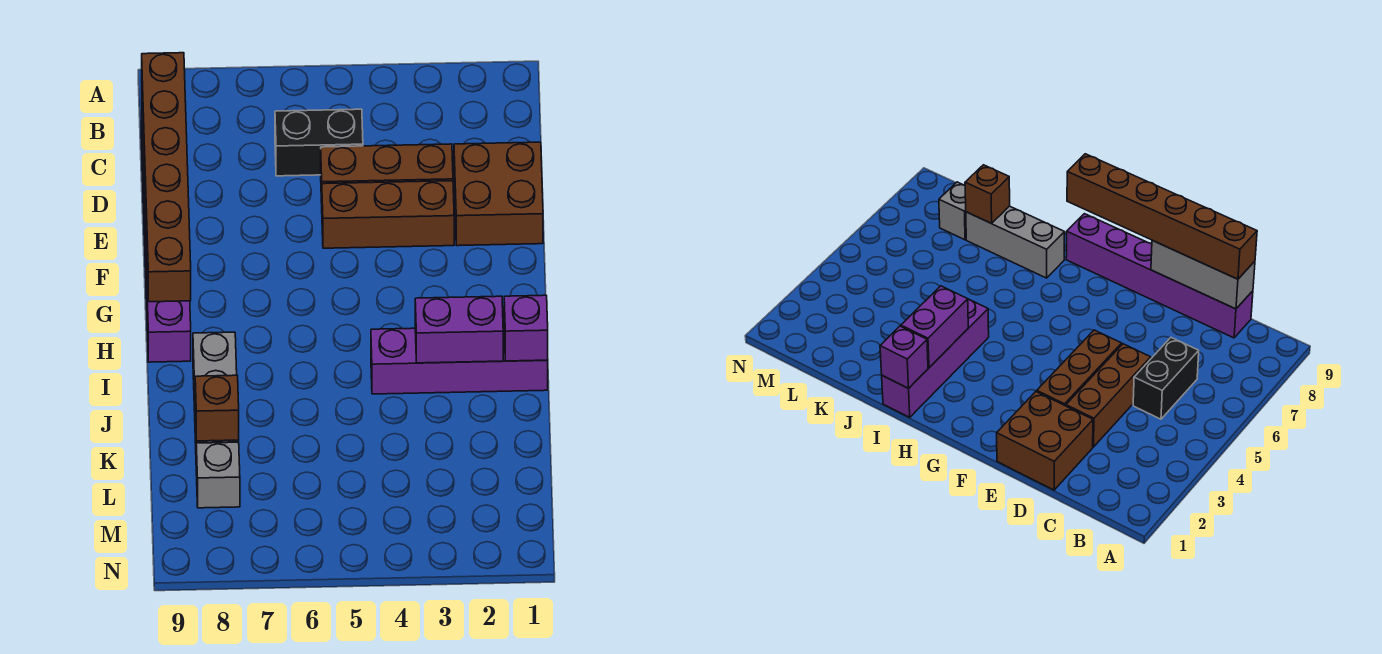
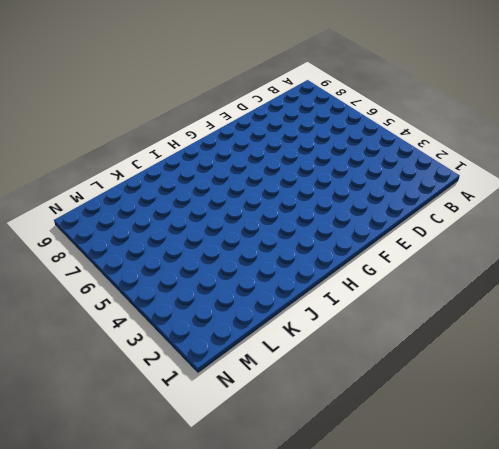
none -> black 1x2 brick [275,109,363,176]
none -> purple 1x6 brick [142,142,191,362]
none -> brown 2x2 brick [454,142,543,246]

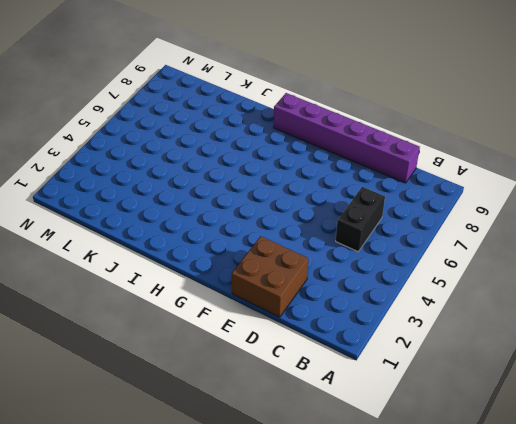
none -> brown 1x3 brick [321,144,453,203]
none -> brown 1x3 brick [322,181,454,248]
none -> purple 1x4 brick [371,327,548,394]

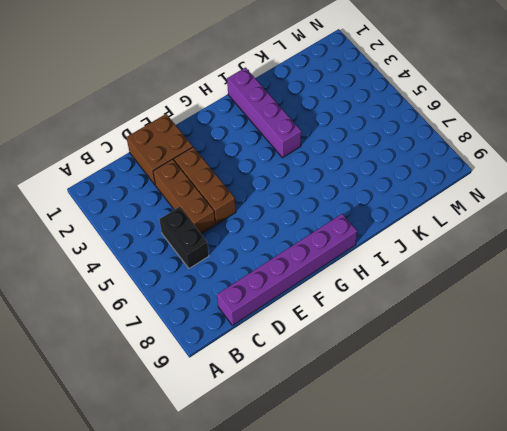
none -> grey 1x3 brick [193,332,239,443]
none -> grey 1x1 brick [196,442,240,508]
none -> grey 1x3 brick [1151,240,1255,309]

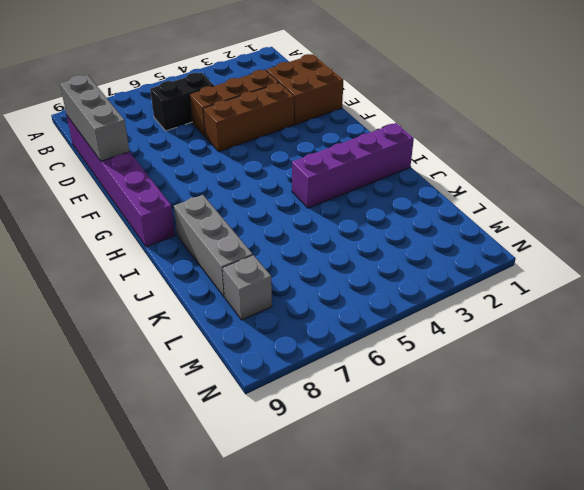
none -> purple 1x1 brick [504,295,548,361]
none -> purple 1x2 brick [415,296,503,363]
none -> brown 1x1 brick [195,375,239,441]

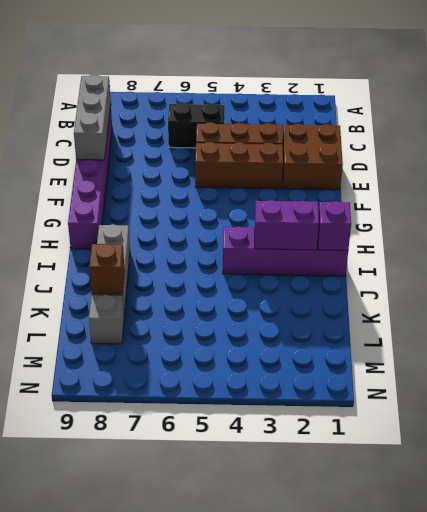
none -> brown 1x6 brick [142,53,191,302]

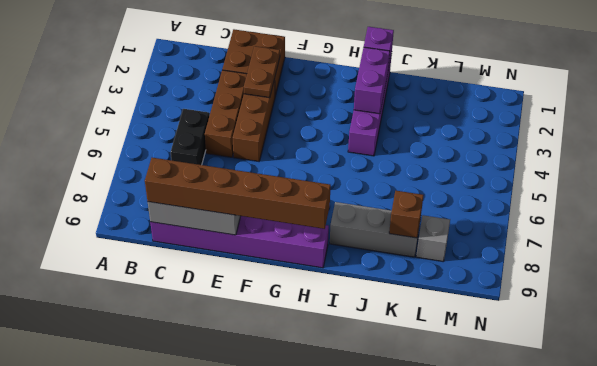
brown 1x2 plate [244,46,280,98] -> none

